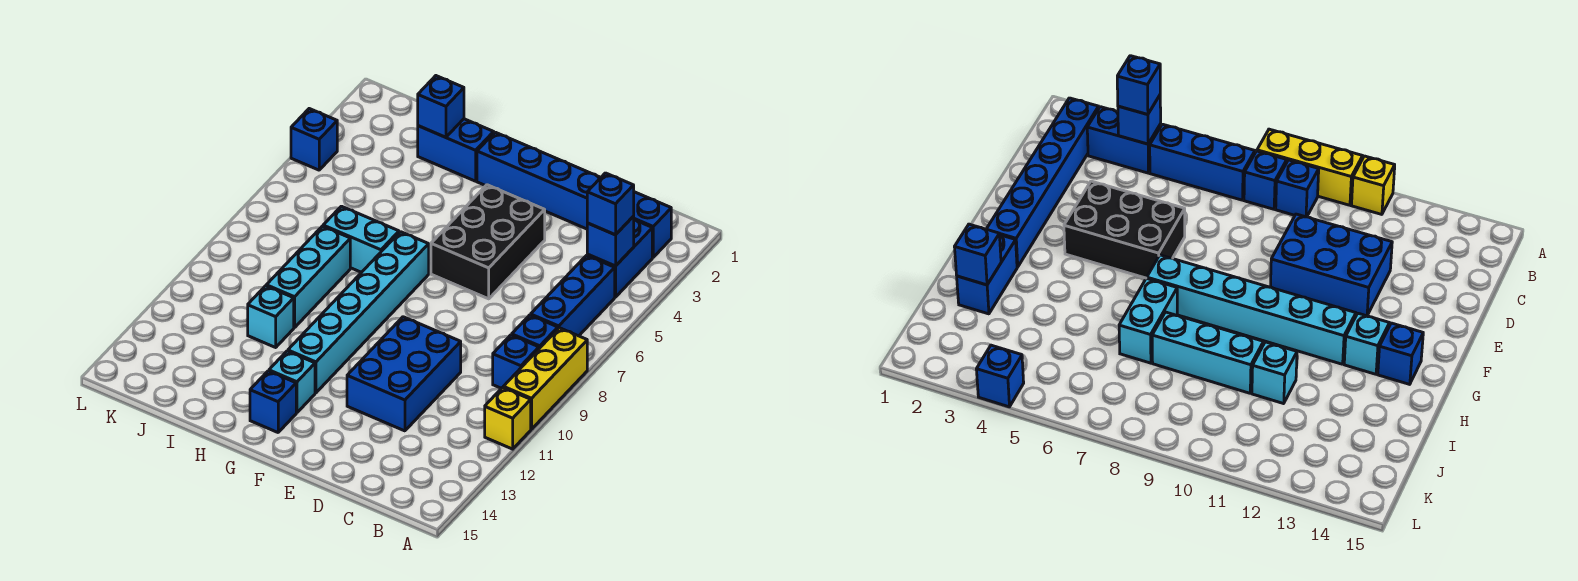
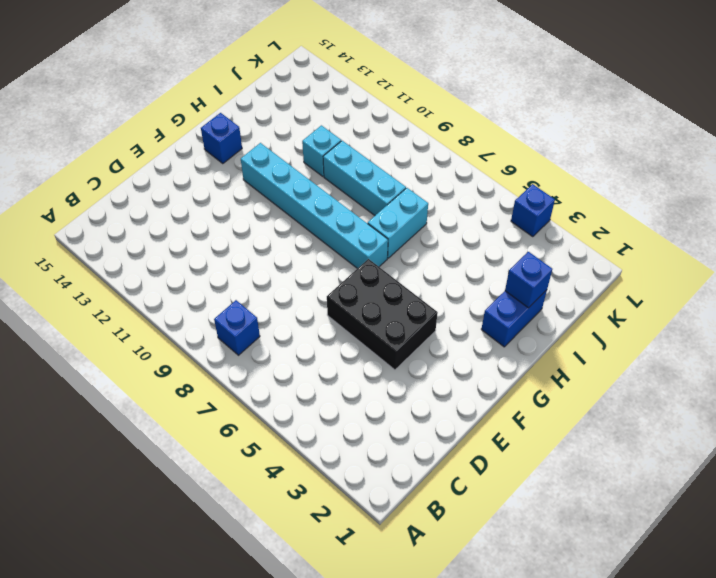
none -> yellow 1x3 brick [503,328,587,429]
none -> yellow 1x1 brick [485,387,531,449]
none -> blue 1x6 brick [477,132,671,257]

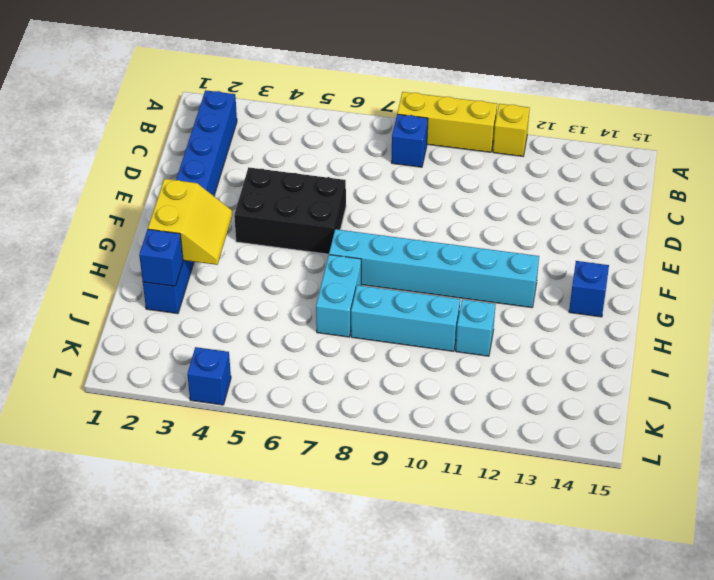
yellow 2x2 slope [148,179,232,265] -> none
none -> blue 1x2 brick [587,219,652,297]
none -> blue 1x3 brick [531,255,615,336]
none -> blue 1x1 brick [493,335,539,388]

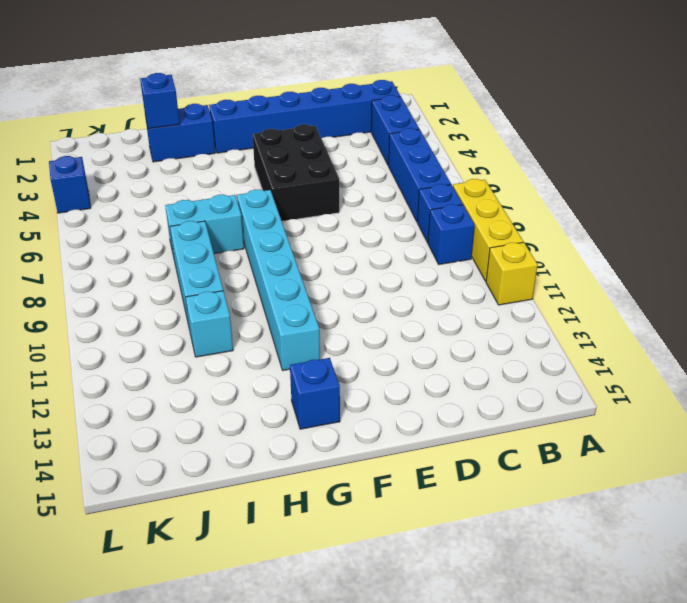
none -> blue 2x3 brick [347,317,461,431]
none -> cyan 1x1 brick [269,351,315,413]
none -> blue 1x1 brick [587,217,634,266]

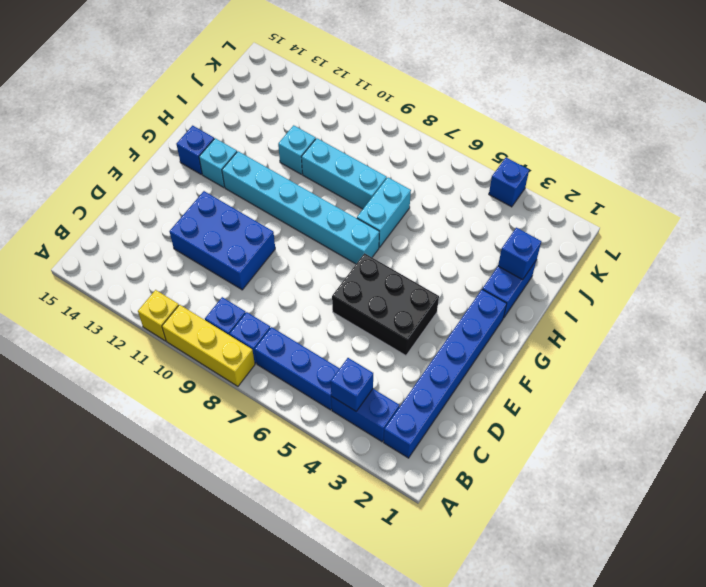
none -> blue 1x1 brick [587,173,634,235]

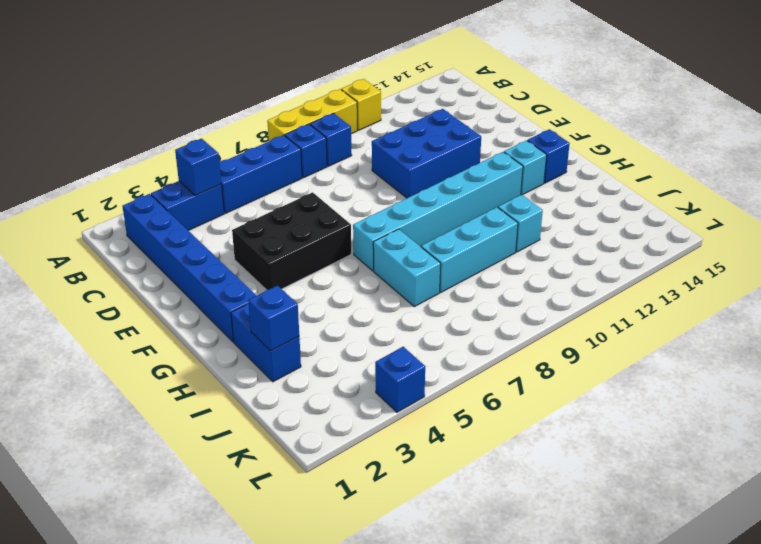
none -> blue 1x1 brick [587,173,634,235]

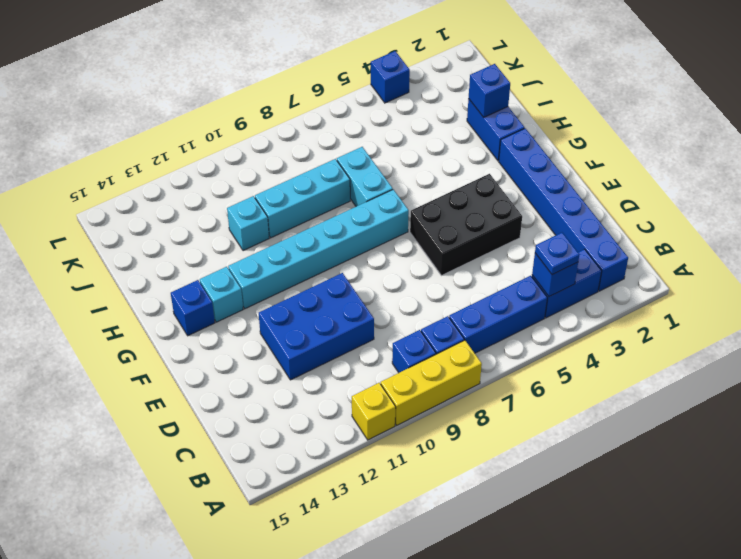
blue 1x1 plate [535,233,580,275] -> blue 1x1 brick [587,173,634,235]

